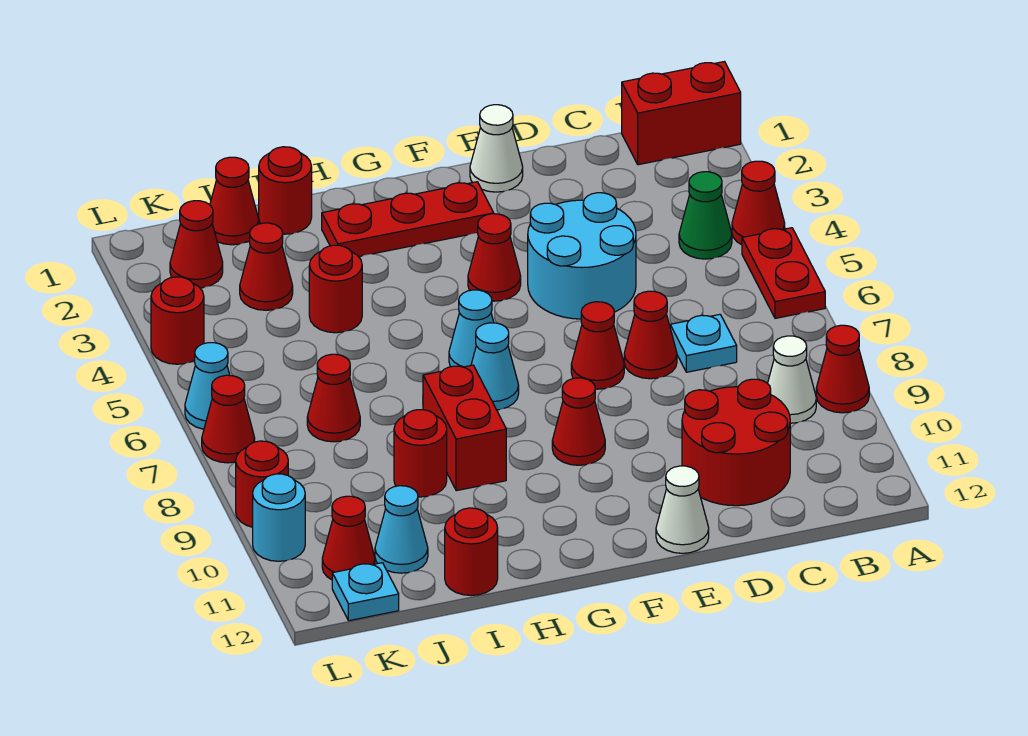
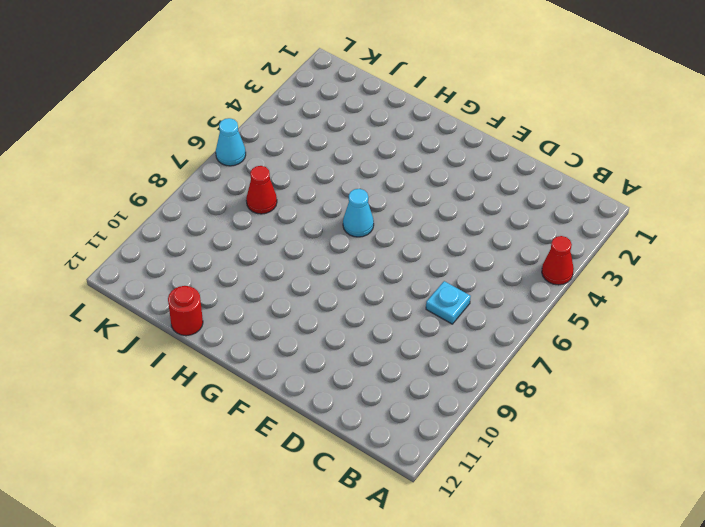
none -> red 1x2 brick [622,62,741,165]
none -> red 1x2 plate [742,228,825,318]
none -> red 1x1 cone [816,325,869,413]
none -> green 1x1 cone [679,172,732,259]

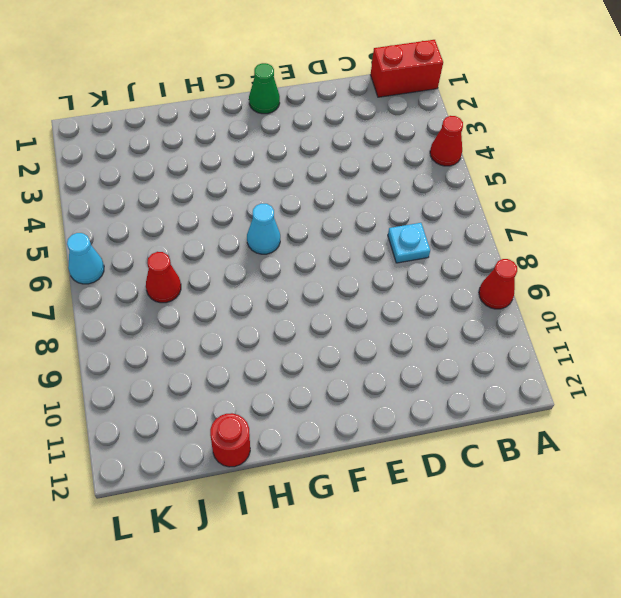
green 1x1 cone [249,63,280,114] -> green 1x1 cone moved to [679,172,732,259]
none -> red 1x2 plate [742,228,825,318]
none -> white 1x1 cone [768,336,816,423]
none -> red 2x2 round brick [682,379,790,506]
none -> cyan 2x2 round brick [528,193,636,319]

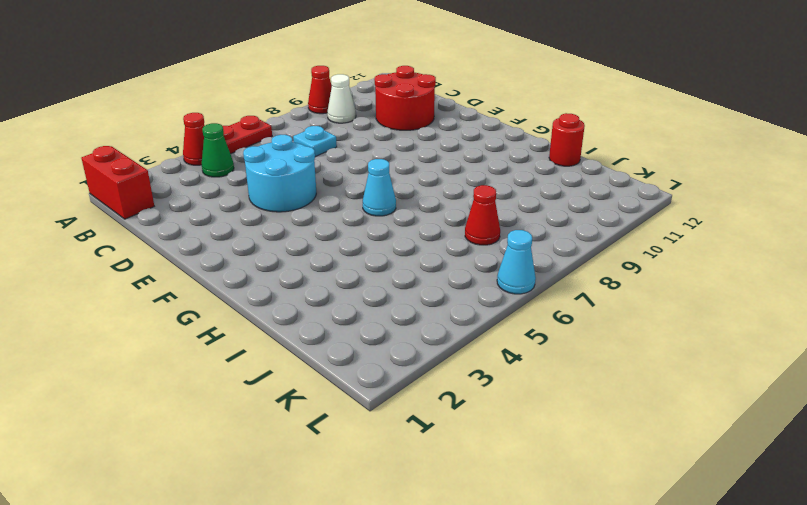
none -> red 1x1 cone [624,291,677,379]
none -> white 1x1 cone [470,105,523,192]
none -> red 1x1 cone [571,302,624,389]
none -> white 1x1 cone [656,466,709,553]

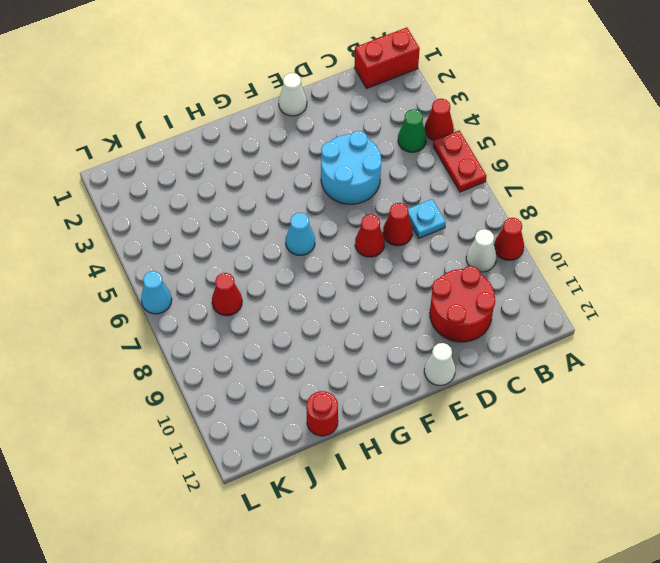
none -> red 1x3 plate [322,182,494,257]
none -> red 1x1 cone [468,214,521,301]
none -> red 1x1 cone [552,378,605,465]
none -> cyan 1x1 cone [471,323,519,410]

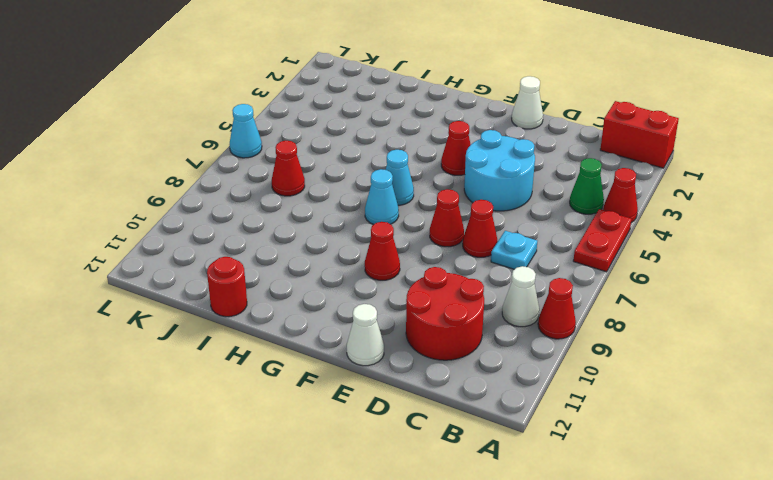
none -> red 1x3 plate [322,182,494,257]
none -> red 1x2 brick [423,365,506,491]
none -> red 1x1 round brick [259,147,312,234]
none -> red 1x1 round brick [309,245,362,333]

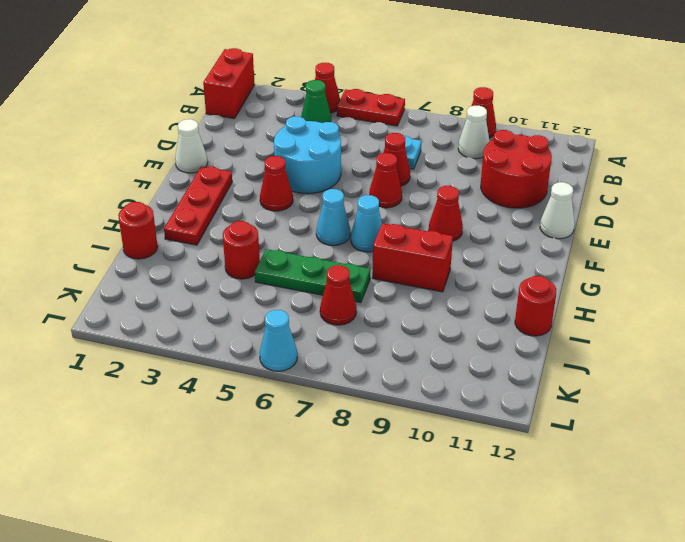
green 1x3 plate [255,249,370,303] -> none
none -> red 1x1 round brick [394,410,447,497]
none -> red 1x1 cone [210,157,259,245]
none -> red 1x1 cone [240,223,293,310]
none -> cyan 1x1 cone [375,486,428,573]

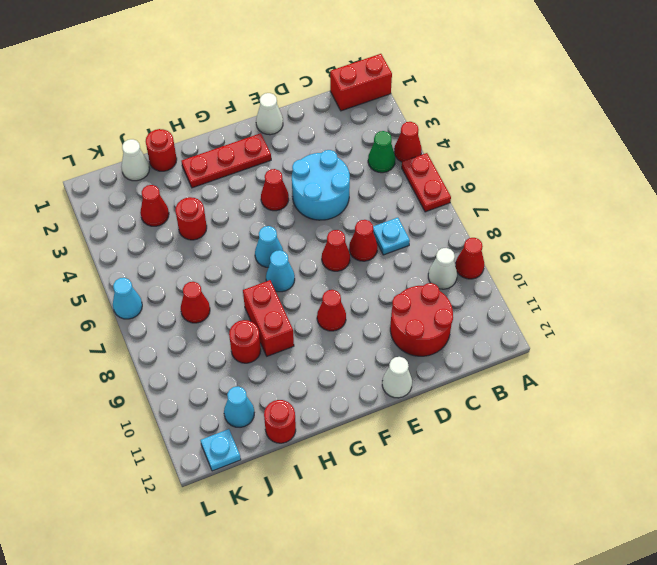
white 1x1 cone [121,139,150,181] -> red 1x1 cone [210,157,259,245]
none -> red 1x1 cone [170,201,223,288]
none -> red 1x1 cone [322,496,375,580]
none -> red 1x1 round brick [151,277,204,364]
none -> red 1x1 cone [202,375,255,463]

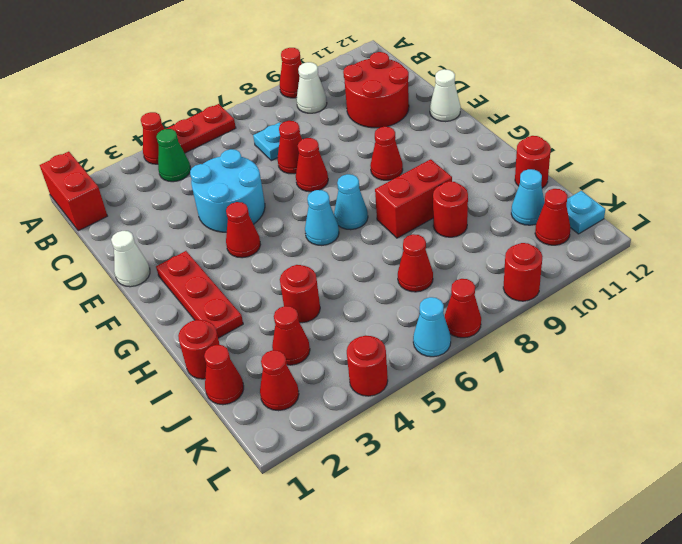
none -> cyan 1x1 round brick [253,474,305,561]

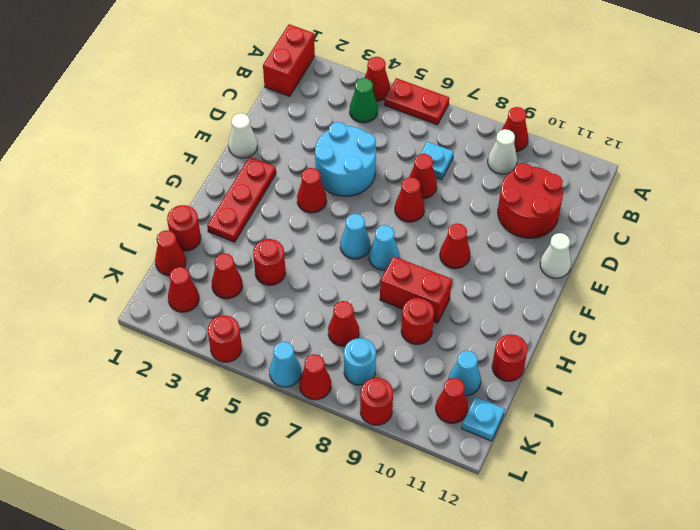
cyan 1x1 round brick [344,338,376,385] -> cyan 1x1 round brick moved to [253,474,305,561]

